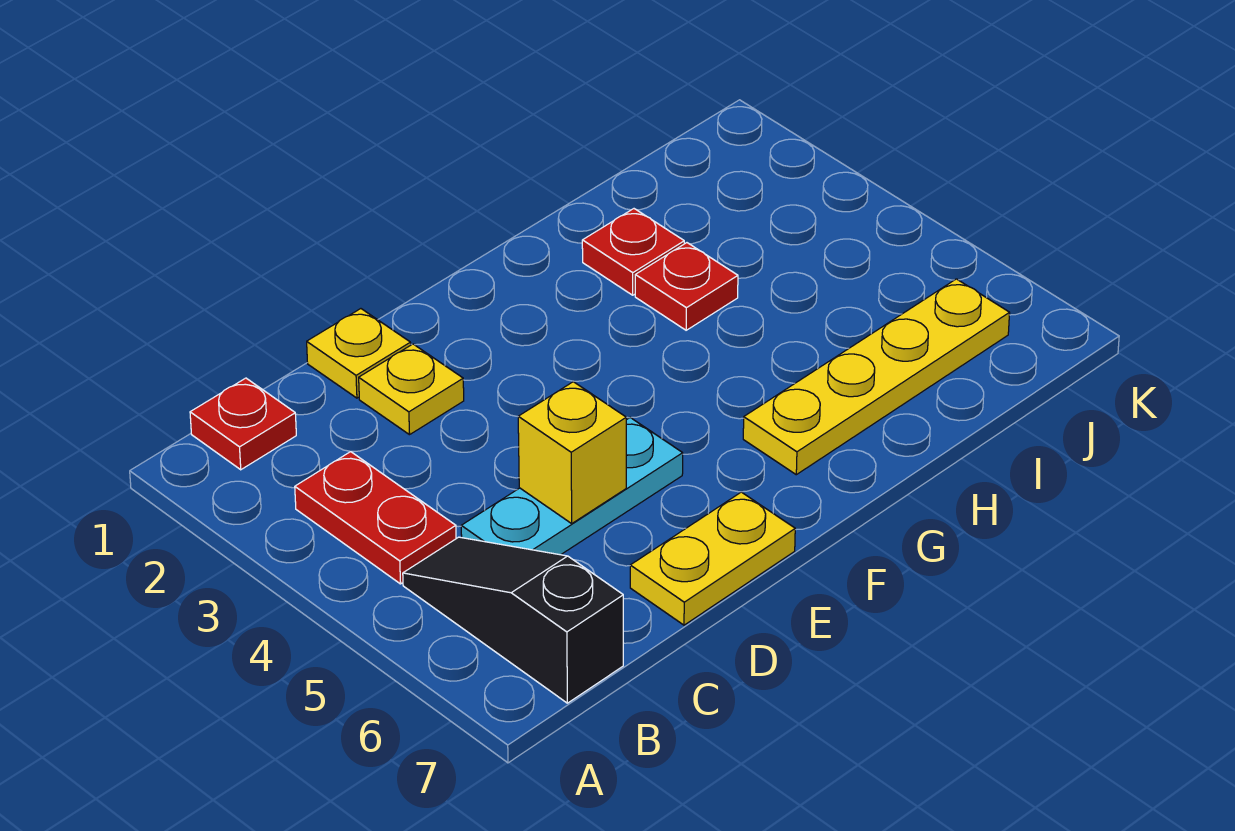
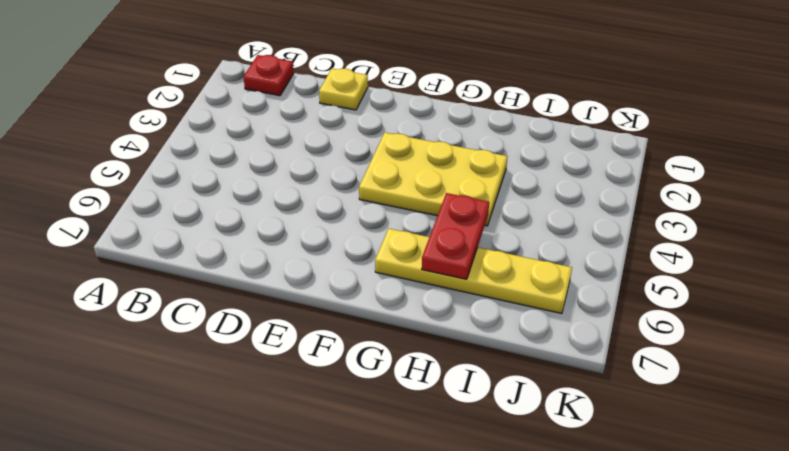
yellow 2x3 plate [359,133,508,226] -> red 1x1 plate [635,243,738,330]
red 1x2 plate [422,193,489,279] -> red 1x2 plate moved to [295,452,456,584]
none -> black 1x3 slope [403,537,623,703]
none -> cyan 1x3 plate [461,418,683,555]

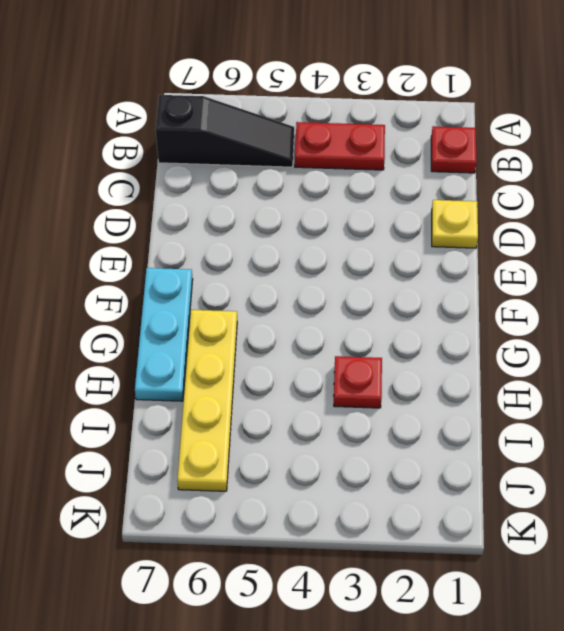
cyan 1x3 plate [135,268,193,401] -> cyan 1x3 plate moved to [461,418,683,555]
none -> yellow 1x1 plate [359,344,464,435]
none -> yellow 1x2 plate [630,492,795,625]

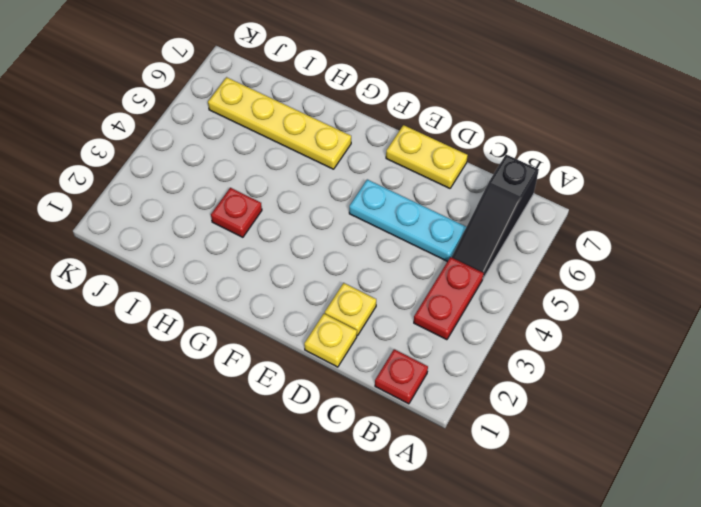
none -> red 1x1 plate [582,209,684,295]
none -> yellow 1x1 brick [518,382,626,523]

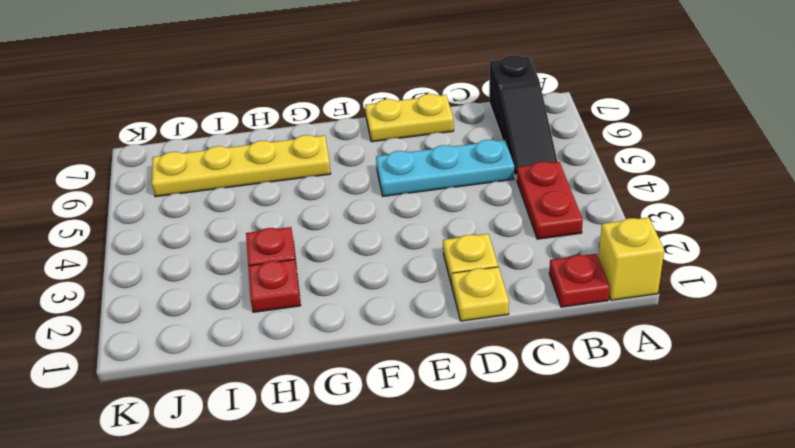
yellow 1x1 brick [599,217,664,300] -> yellow 1x1 brick moved to [518,382,626,523]

